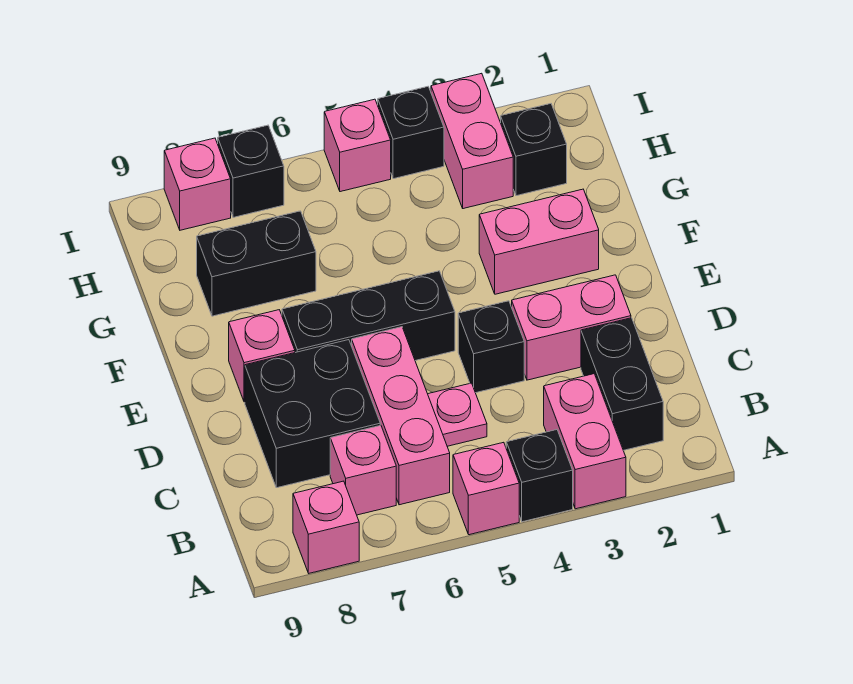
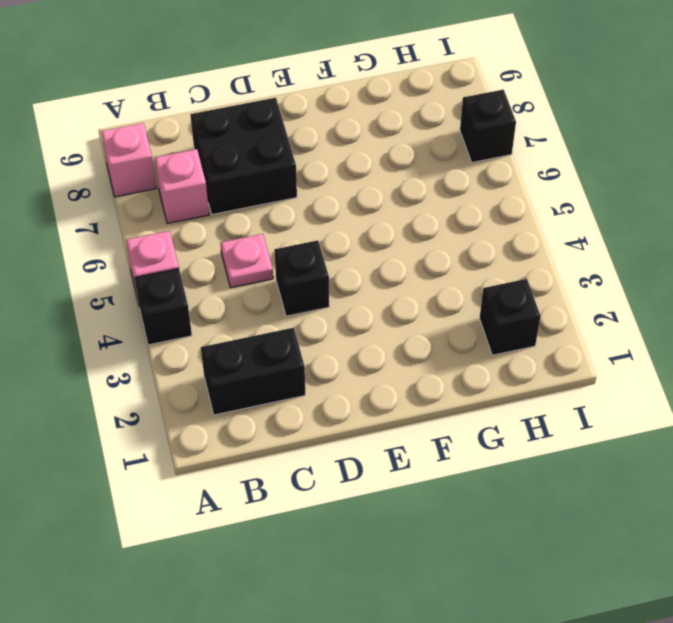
none -> pink 1x2 brick [544,374,626,509]
none -> pink 1x3 brick [352,327,450,505]
none -> pink 1x2 brick [512,275,631,380]

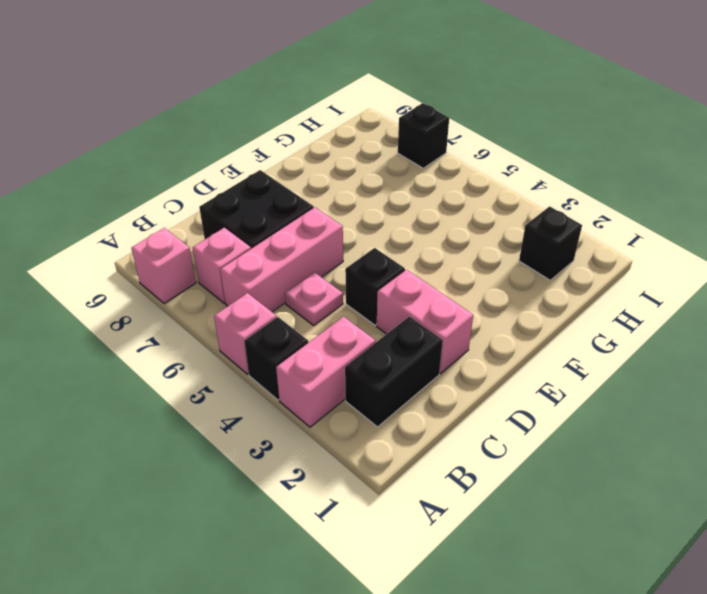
none -> black 1x3 brick [282,271,455,361]
none -> pink 1x1 brick [229,310,295,402]
none -> pink 1x2 brick [479,189,599,294]

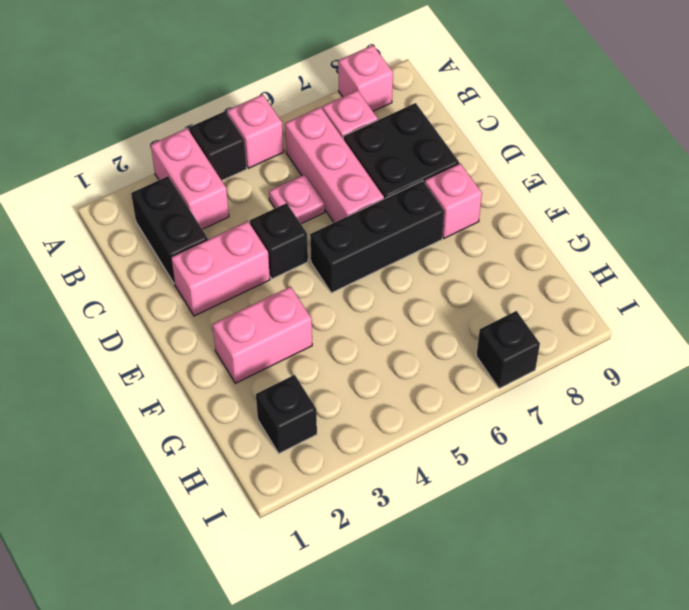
none -> black 1x2 brick [197,211,316,316]
none -> pink 1x2 brick [431,73,513,209]
none -> black 1x1 brick [378,87,444,179]

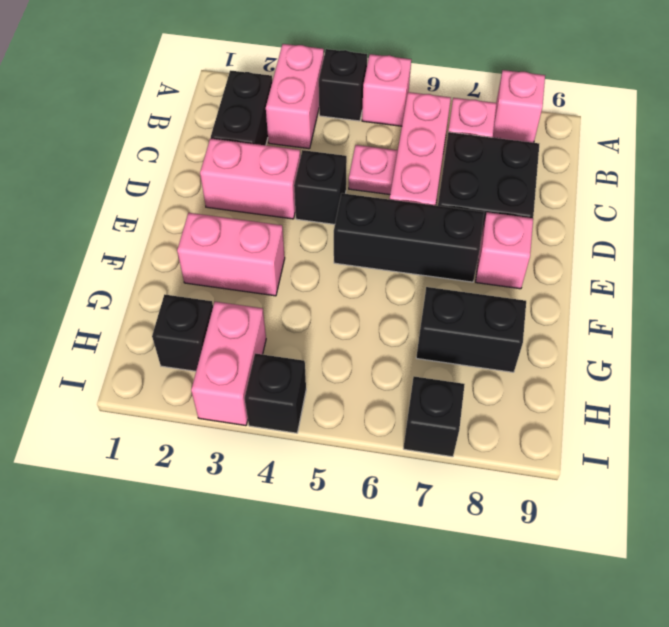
none -> pink 1x1 brick [324,99,391,192]
none -> pink 1x1 brick [164,138,231,230]

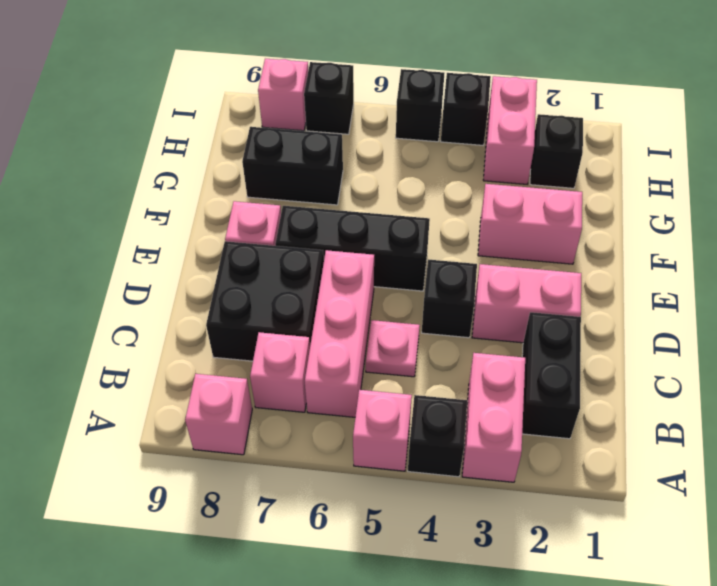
black 1x1 brick [396,69,444,142] -> pink 1x1 brick [324,99,391,192]

